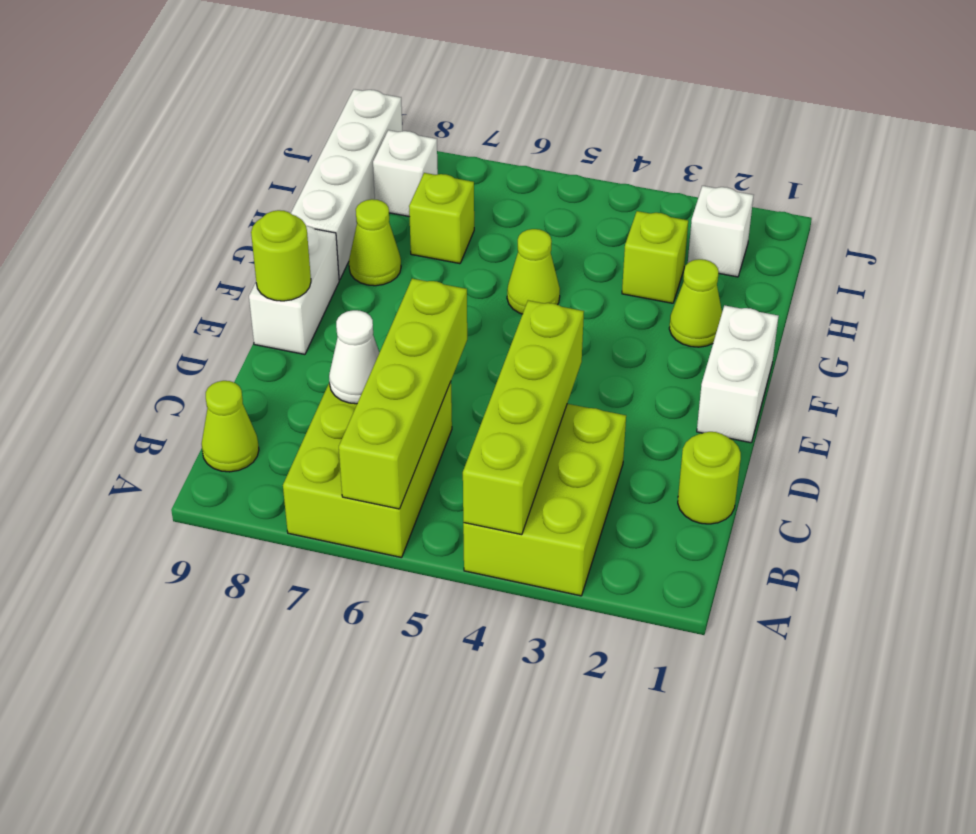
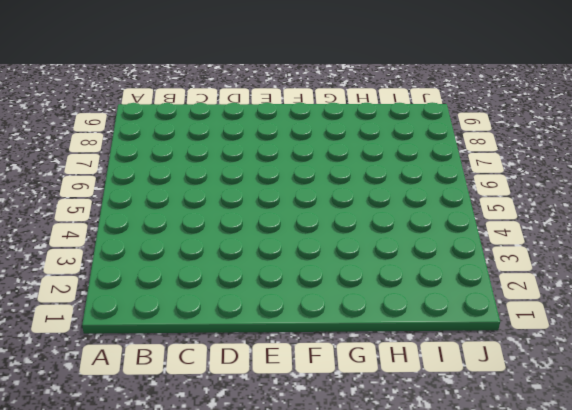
none -> lime 2x3 brick [463,404,626,596]
none -> lime 2x3 brick [283,382,452,558]
none -> lime 1x1 cone [202,381,259,472]

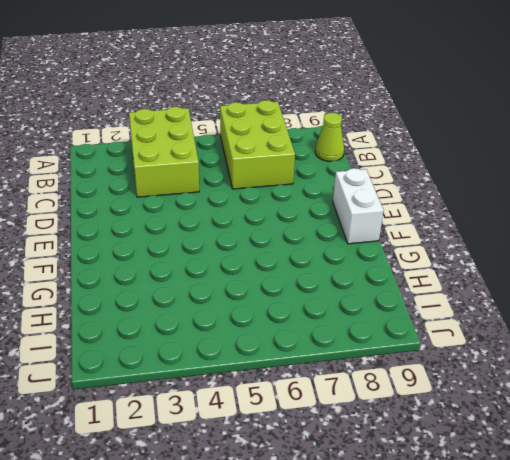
none -> lime 1x1 round brick [678,432,741,524]
none -> white 1x2 brick [697,305,779,443]
none -> lime 1x1 cone [669,259,722,347]

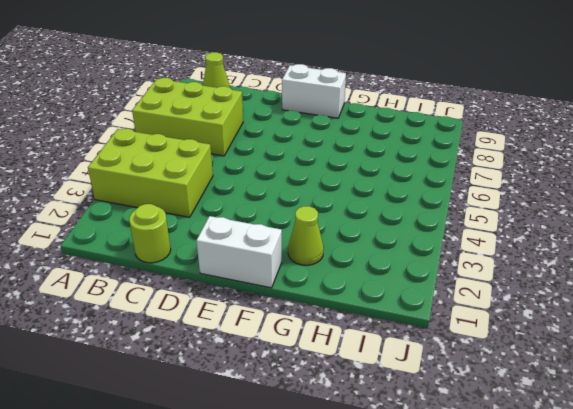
none -> lime 1x1 cone [507,229,560,314]
none -> lime 1x1 cone [349,199,401,286]
none -> white 1x4 brick [291,89,402,280]

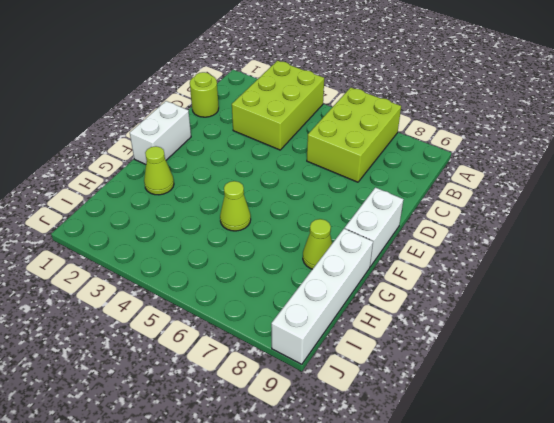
none -> lime 1x1 cone [202,381,259,472]
none -> lime 1x1 brick [622,211,688,303]
none -> lime 1x1 brick [409,173,474,264]

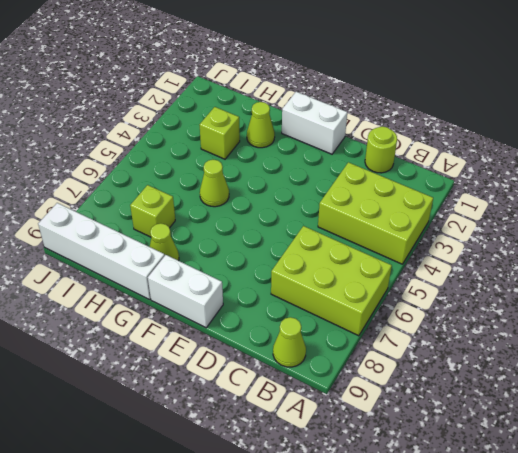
none -> white 1x1 brick [688,186,753,277]
none -> white 1x1 brick [373,130,438,216]
none -> lime 1x4 brick [463,300,584,535]

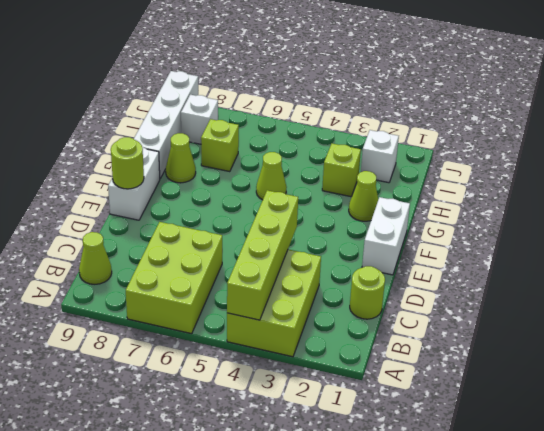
none -> lime 1x4 brick [339,279,467,509]
none -> white 1x1 cone [329,310,379,404]

